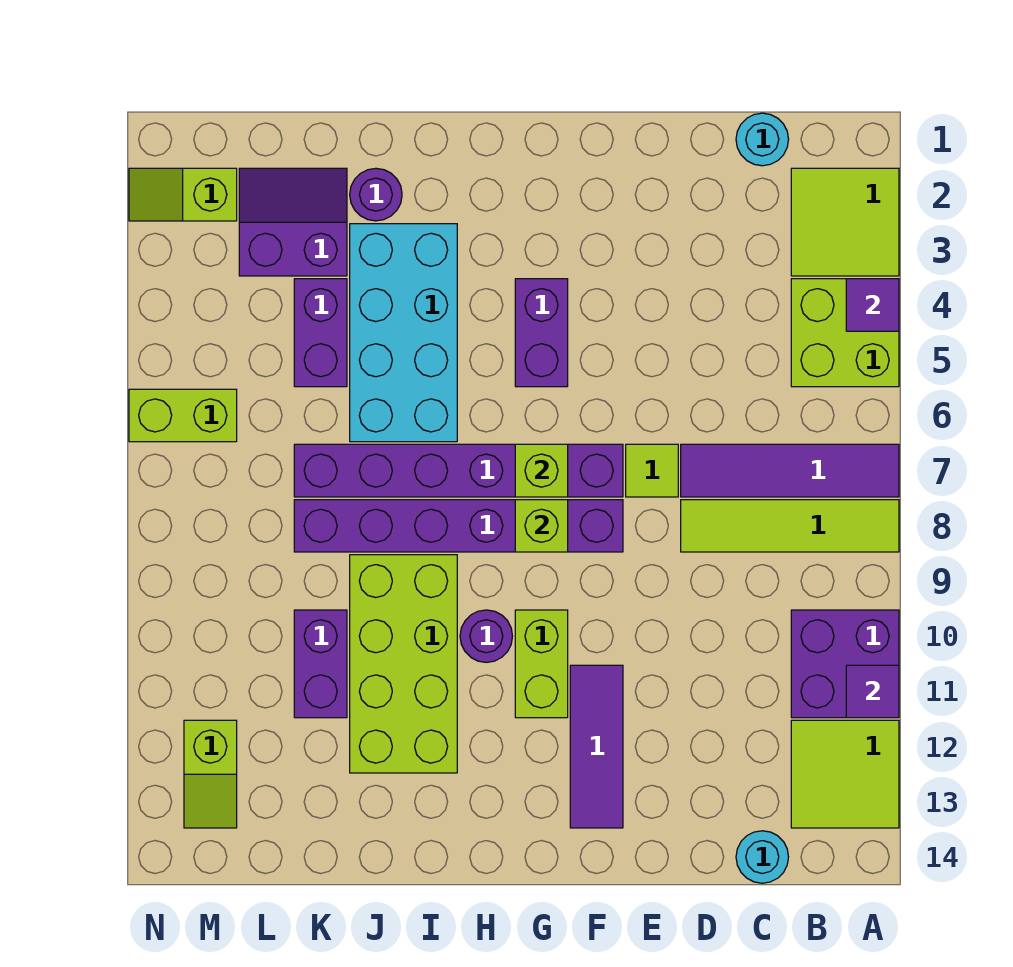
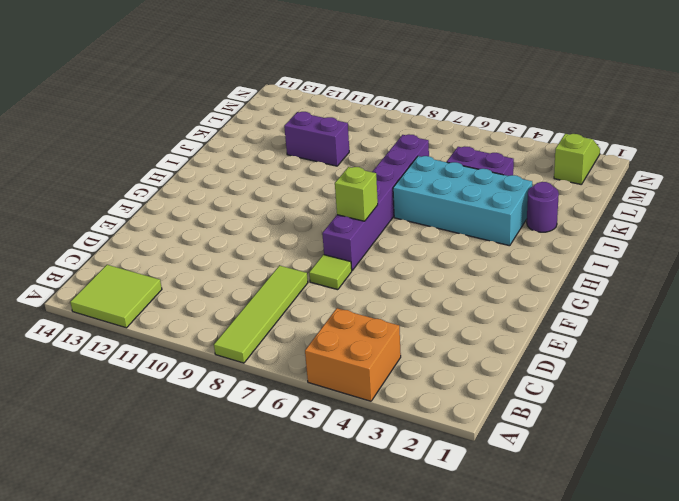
orange 2x2 brick [305,308,401,401] -> lime 2x2 brick [791,279,899,387]
none -> lime 2x2 tile [791,168,899,276]
none -> purple 1x4 tile [681,444,899,497]
none -> purple 2x2 brick [791,610,899,718]

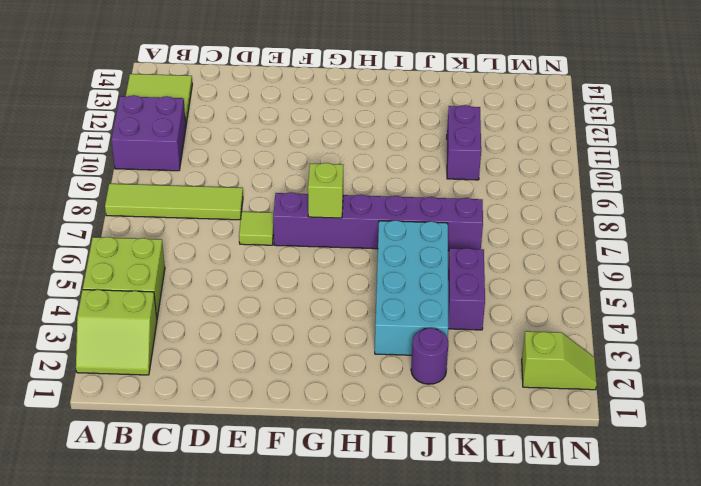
lime 2x2 slope [76,290,157,375] -> lime 2x2 tile [791,168,899,276]
none -> purple 1x4 tile [681,444,899,497]
none -> cyan 1x1 round brick [736,113,789,166]
none -> cyan 1x1 round brick [736,831,788,883]

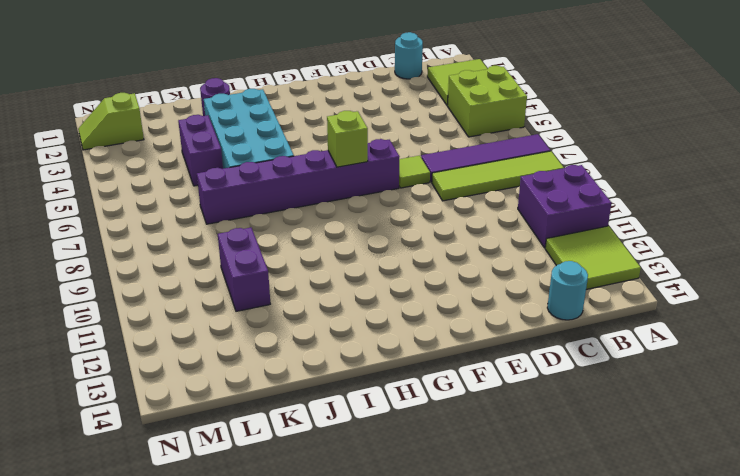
none -> purple 1x6 brick [294,500,623,552]
none -> purple 1x3 tile [570,665,623,828]
none -> purple 1x2 brick [515,279,568,387]

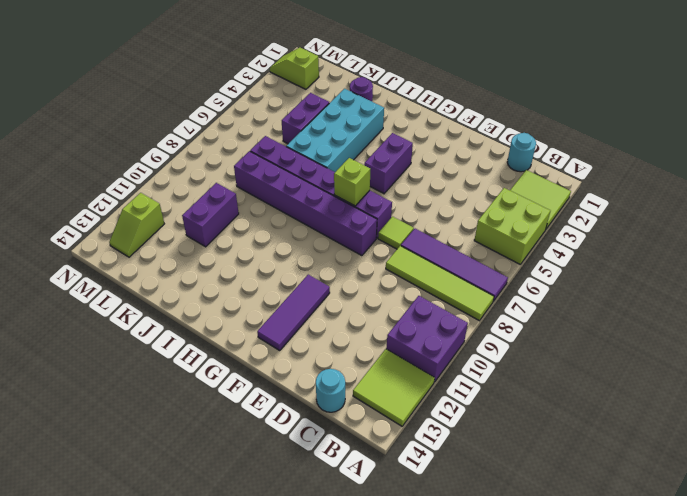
none -> lime 1x2 brick [515,610,568,718]
none -> purple 1x1 round brick [460,610,513,662]
none -> lime 2x4 brick [350,555,457,773]

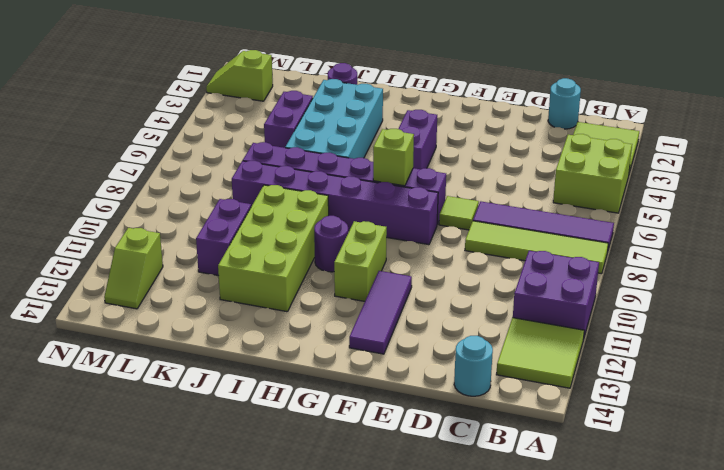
none -> purple 2x2 slope [239,168,347,276]
none -> lime 1x2 brick [129,389,237,442]
none -> purple 1x1 tile [846,279,899,331]

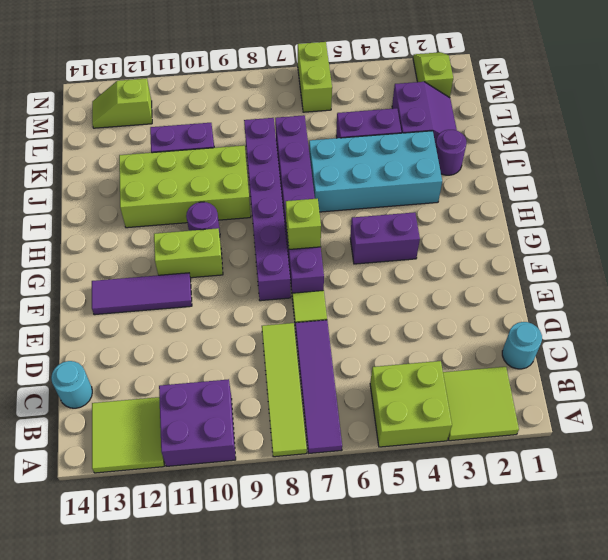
none -> purple 1x1 tile [846,279,899,331]
none -> purple 1x1 tile [846,665,899,718]
none -> lime 1x1 brick [515,500,568,552]

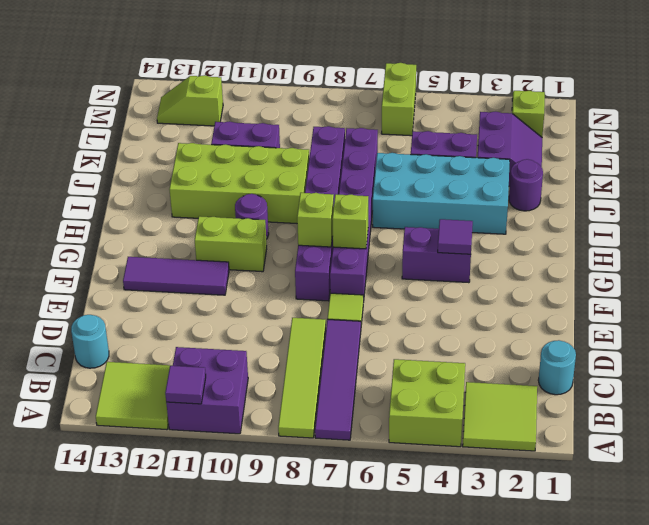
purple 1x1 tile [438,219,473,254] -> purple 1x1 tile moved to [846,279,899,331]

